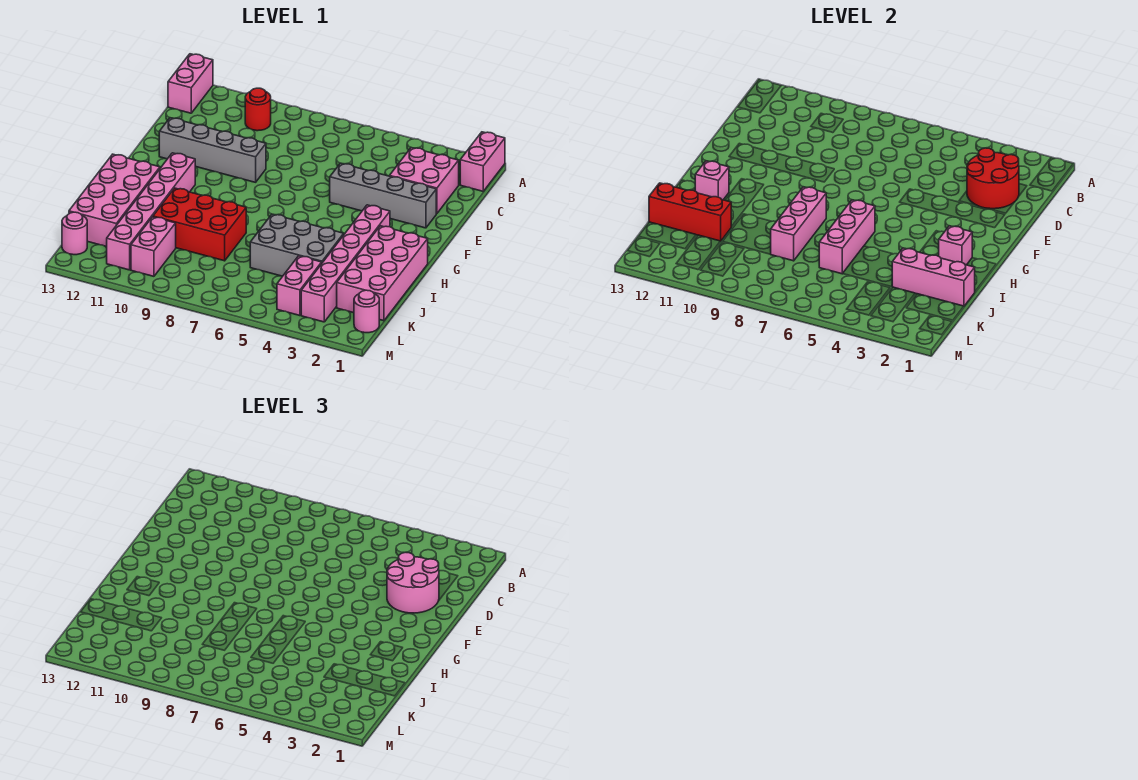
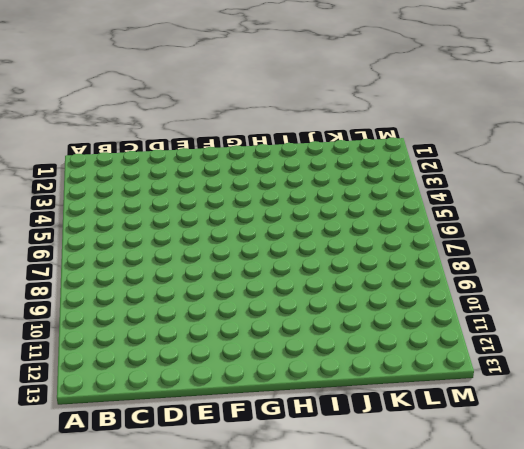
none -> pink 1x2 brick [460,132,505,191]
none -> pink 1x2 brick [168,54,213,113]
none -> red 1x1 round brick [245,88,271,131]

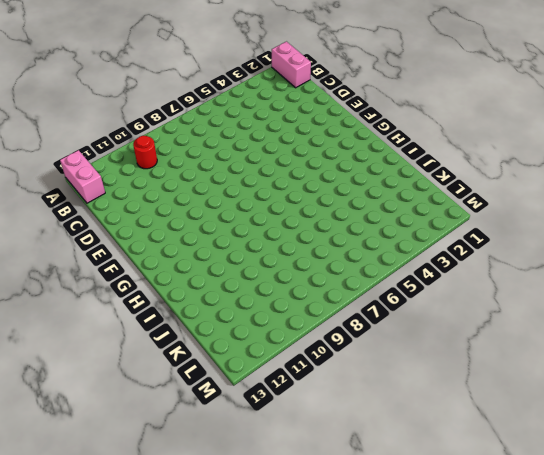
none -> pink 2x2 brick [390,148,459,214]
none -> grey 1x4 brick [330,163,436,228]
none -> grey 1x4 brick [159,118,266,182]

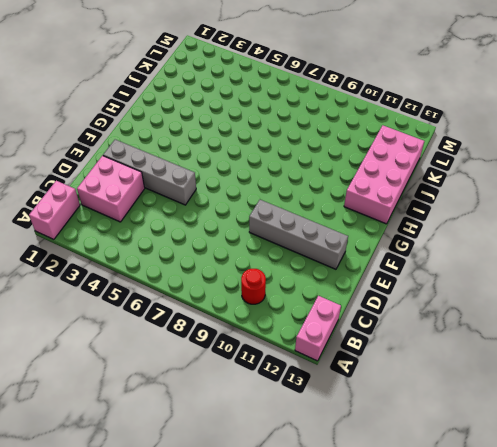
none -> pink 1x6 brick [301,205,390,322]
none -> pink 1x6 brick [107,153,195,270]
none -> pink 2x4 brick [337,226,428,321]

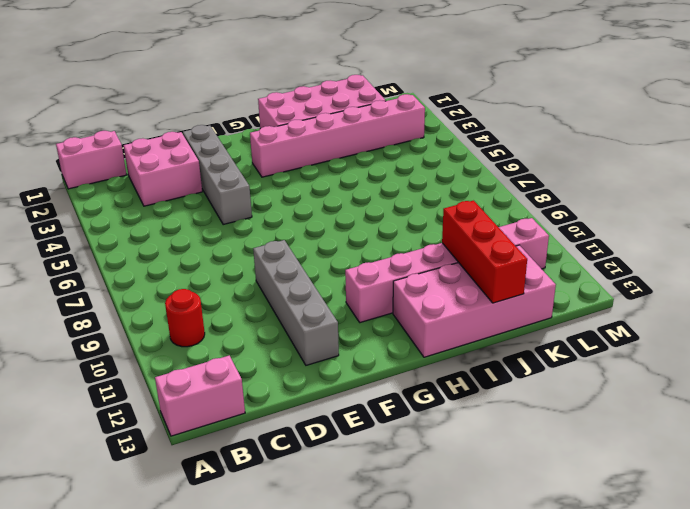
none -> grey 2x3 brick [250,214,344,276]
none -> red 2x3 brick [153,188,246,261]
none -> pink 1x2 brick [277,256,322,316]

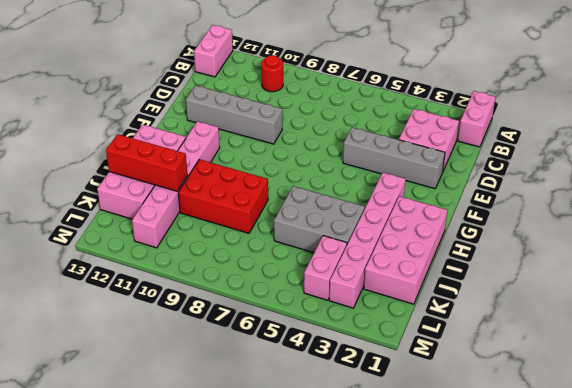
none -> pink 1x2 brick [131,217,176,276]
none -> pink 1x1 round brick [354,290,379,333]
none -> pink 1x1 round brick [62,212,87,255]

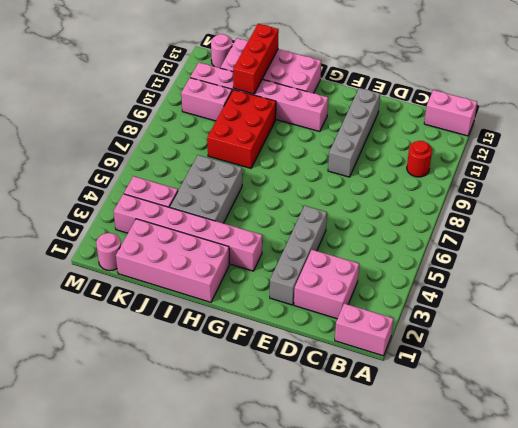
none -> red 2x2 round brick [967,148,1019,209]
none -> pink 1x1 brick [939,226,972,265]
none -> pink 1x3 brick [819,200,875,274]

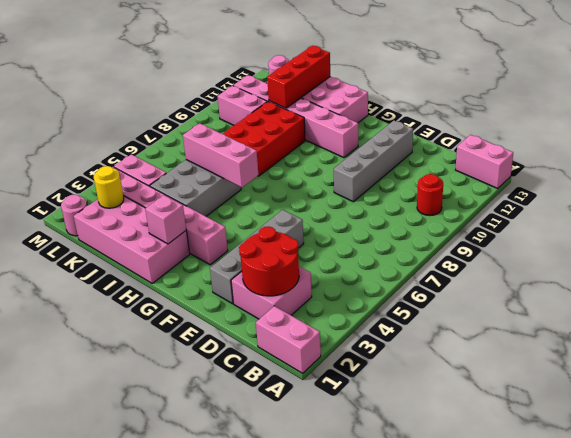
yellow 1x1 round brick [94,166,124,208] -> none
none -> pink 1x3 brick [771,187,826,261]
none -> pink 1x1 brick [695,161,729,200]
none -> pink 1x3 brick [892,248,975,306]

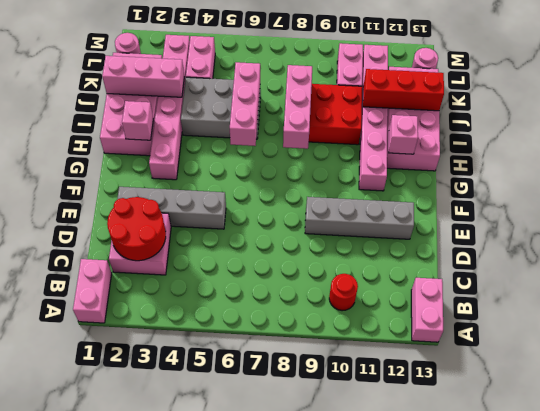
none -> pink 2x2 round brick [387,552,439,613]

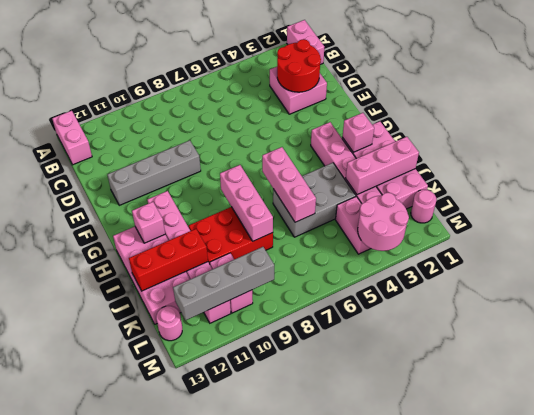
pink 2x2 round brick [358,193,409,251] -> pink 2x2 round brick moved to [387,552,439,613]
grey 1x4 brick [173,247,274,320] -> grey 1x4 brick moved to [330,163,436,228]
none -> red 1x1 round brick [245,88,271,131]

